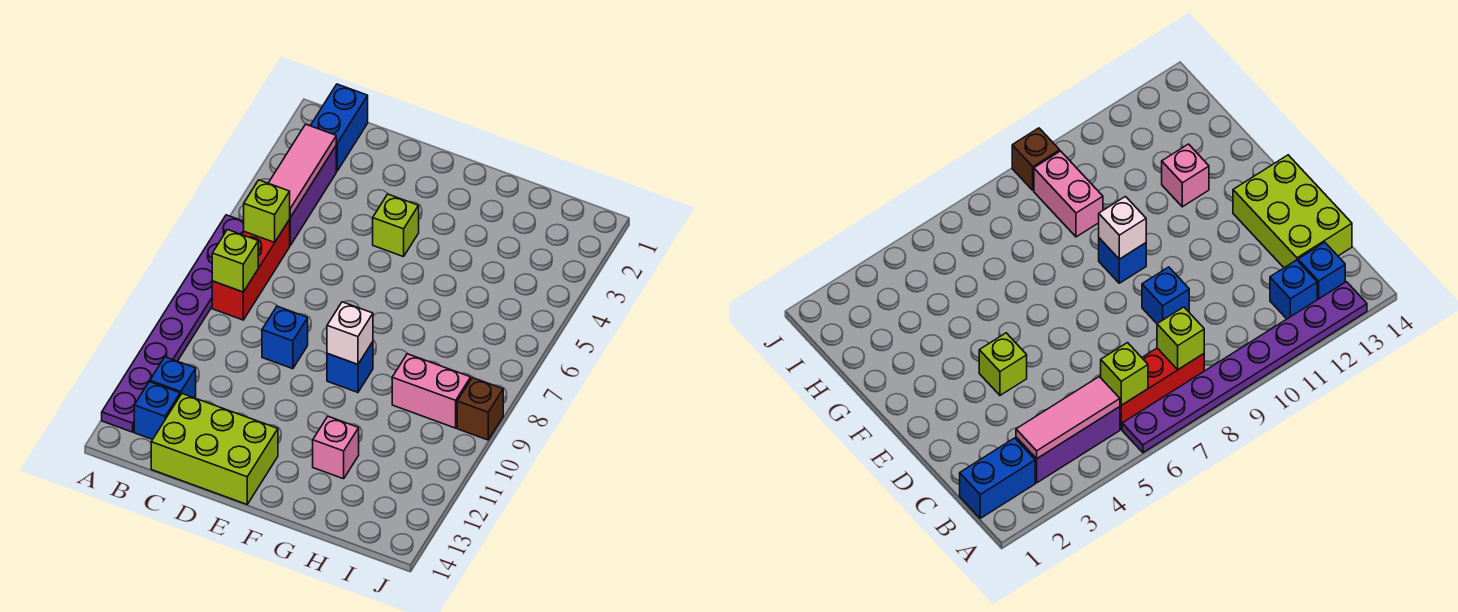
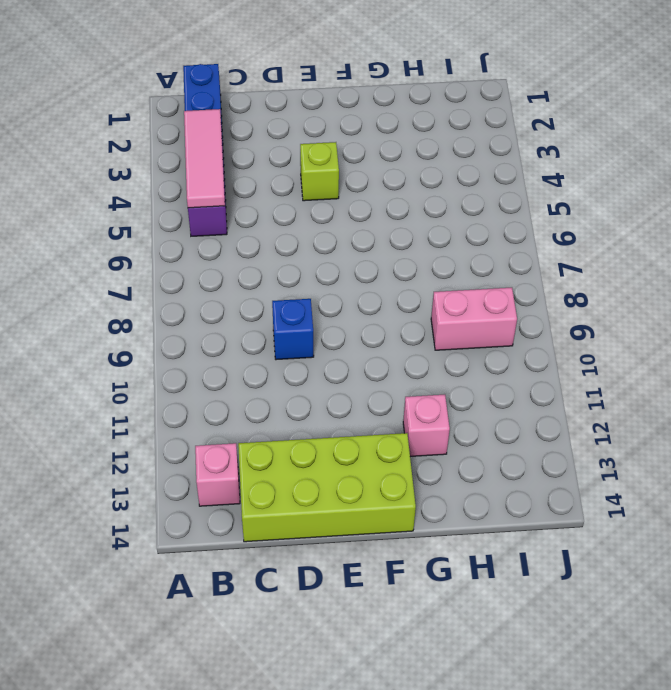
pink 1x1 brick [195,443,240,506] -> blue 1x1 brick [134,382,180,440]
lime 2x4 brick [238,433,416,542] -> lime 2x3 brick [151,394,278,504]
none -> purple 1x8 plate [102,215,244,432]
none -> red 1x3 brick [212,220,290,320]
none -> blue 1x1 brick [150,357,196,398]

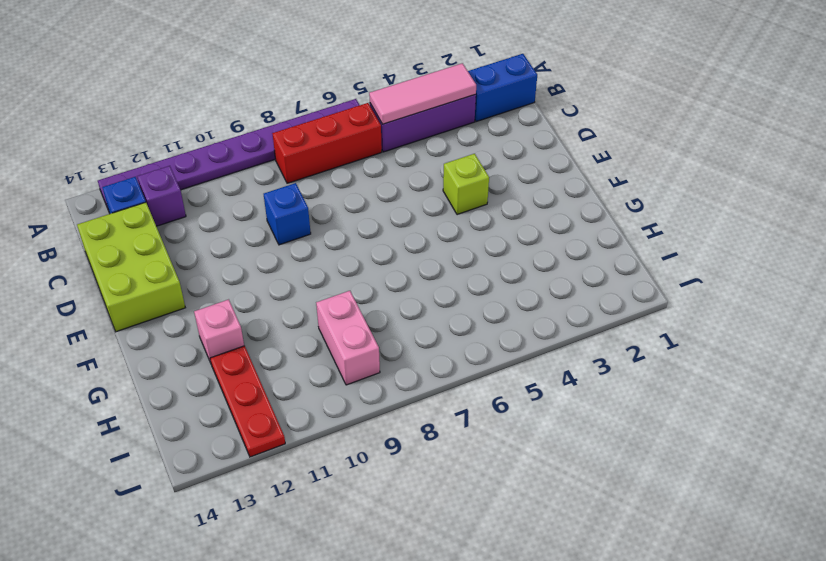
purple 1x1 brick [137,166,186,226] -> blue 1x1 brick [150,357,196,398]
red 1x3 plate [210,346,285,457] -> none
none -> blue 1x1 brick [327,342,373,392]
none -> brown 1x1 brick [457,378,503,440]
none -> lime 1x1 brick [244,180,290,242]

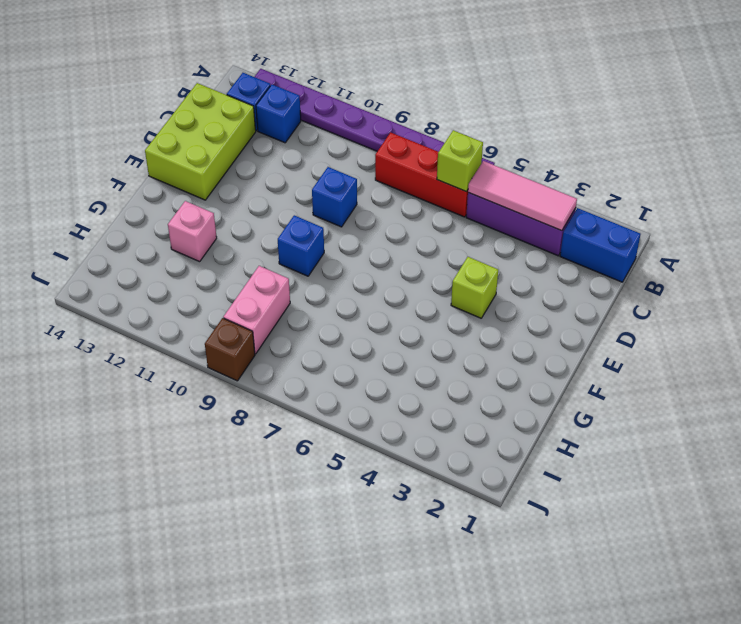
none -> lime 1x1 brick [212,230,258,292]
none -> white 1x1 brick [327,302,373,364]

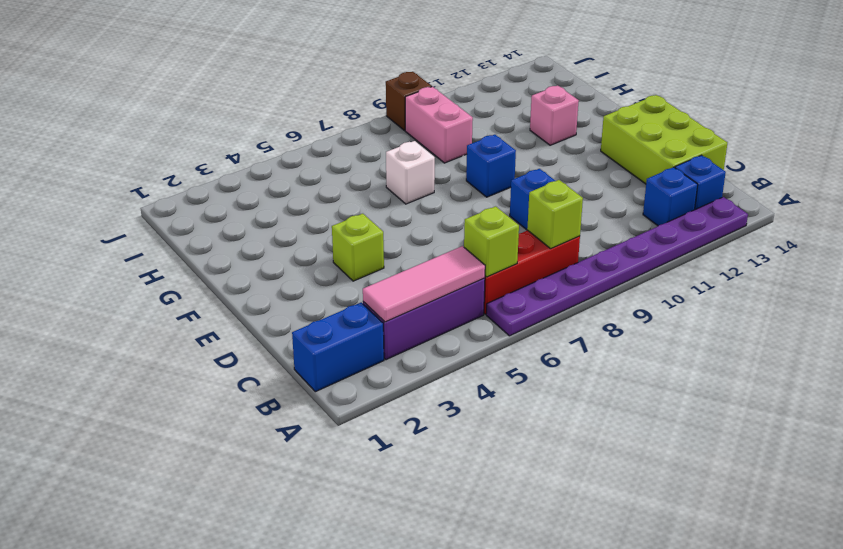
white 1x1 brick [386,141,435,204] -> white 1x1 brick moved to [327,302,373,364]

